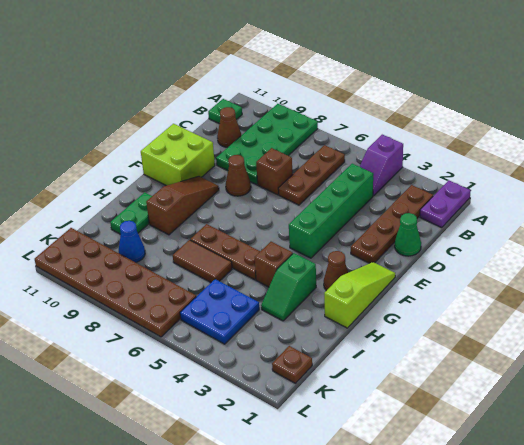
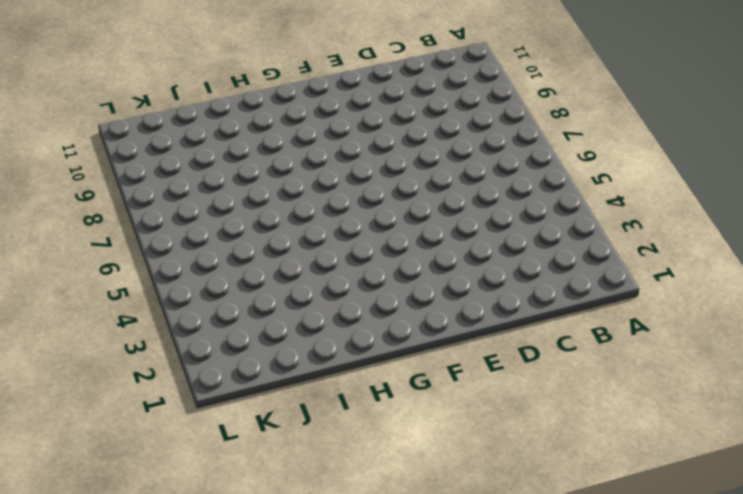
none -> purple 1x2 plate [420,180,471,227]
none -> purple 1x2 slope [360,135,403,196]
none -> green 2x4 plate [216,104,318,184]

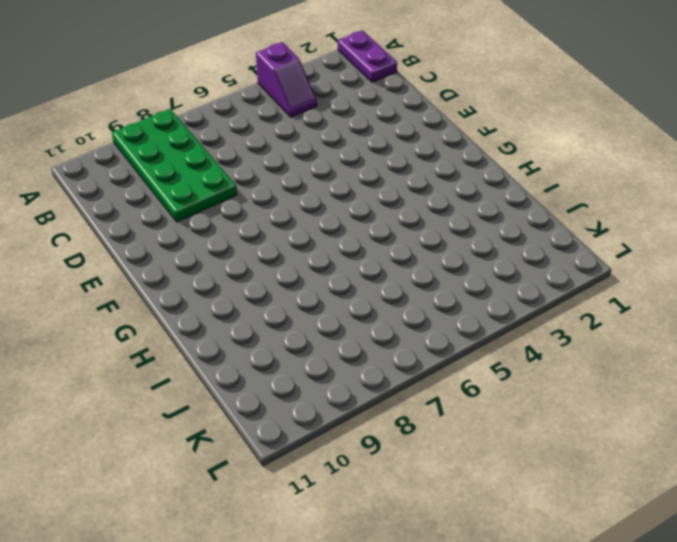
none -> brown 1x4 plate [351,185,433,263]
none -> brown 1x3 plate [278,145,345,205]
none -> green 1x1 plate [208,99,242,124]

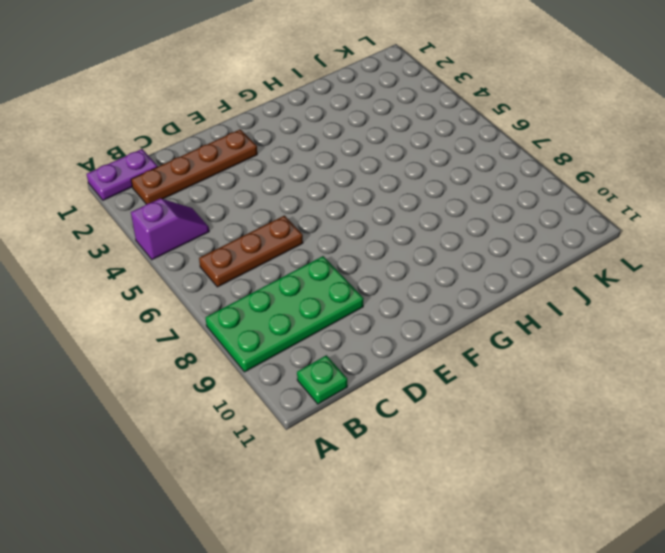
none -> green 1x4 brick [289,164,373,258]
none -> brown 1x1 cone [217,107,241,147]
none -> green 1x1 cone [395,213,421,256]

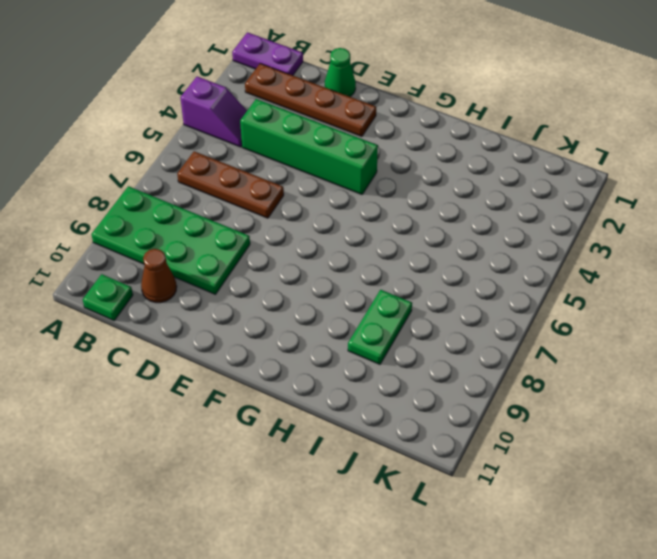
green 1x2 plate [348,290,412,364] -> green 1x2 plate turned to [110,192,152,234]
none -> brown 1x1 brick [256,148,293,195]
none -> brown 1x1 cone [226,155,251,196]
none -> lime 2x2 brick [141,124,215,186]

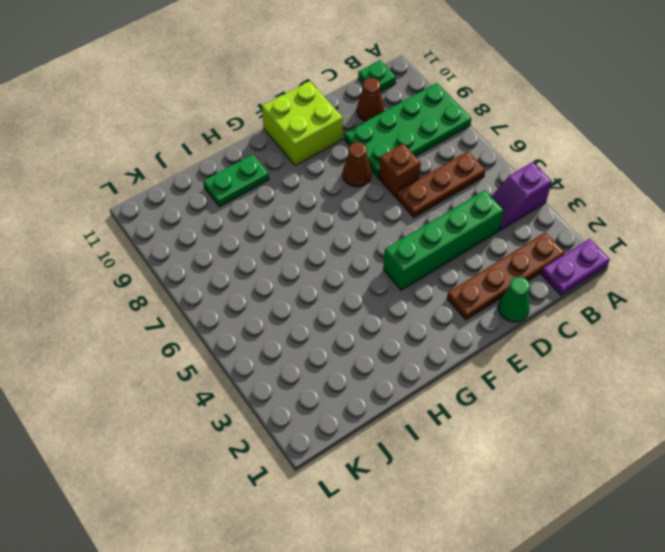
none -> lime 1x3 slope [324,262,395,328]
none -> brown 1x3 slope [146,176,219,235]
none -> brown 1x1 cone [324,251,348,291]

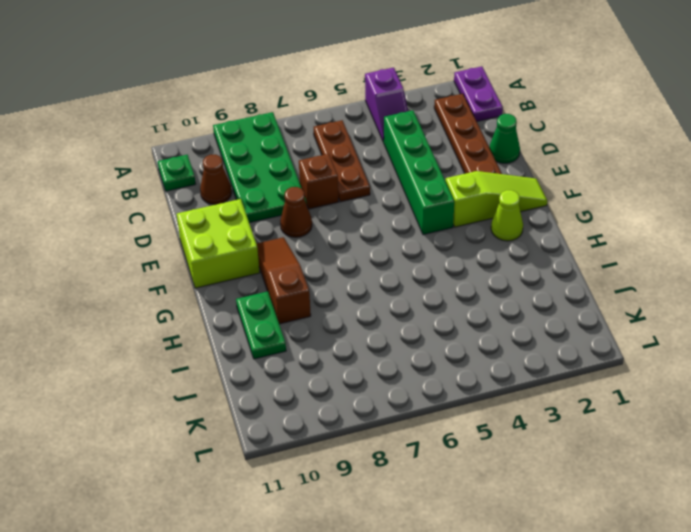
lime 1x3 slope [446,171,547,227] -> lime 1x3 slope turned to [324,262,395,328]
lime 1x1 cone [491,190,523,241] -> brown 1x1 cone [324,251,348,291]
none -> green 1x2 slope [261,253,316,321]
none -> brown 1x1 brick [255,242,293,287]
none -> brown 1x3 plate [190,224,260,280]

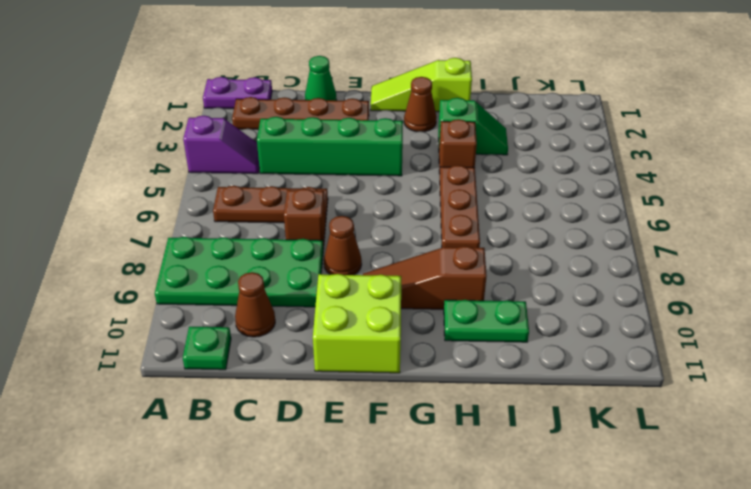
none -> brown 1x2 tile [173,240,232,282]
none -> blue 2x2 plate [180,279,259,344]
none -> blue 1x1 cone [119,221,145,262]

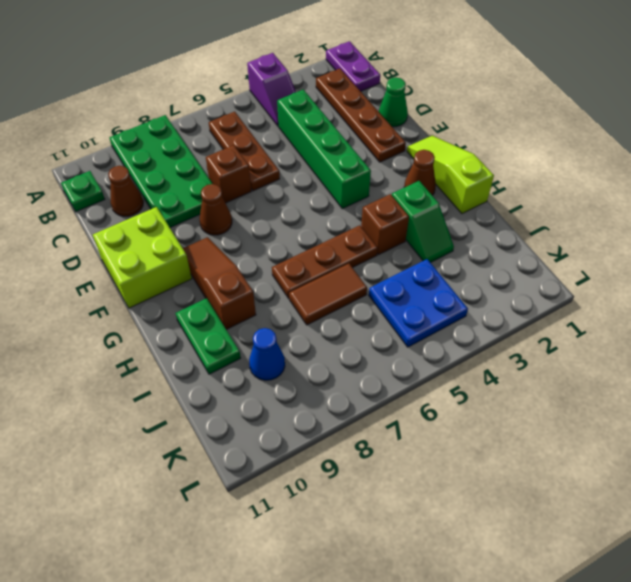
none -> brown 1x1 plate [272,346,312,383]
none -> brown 2x6 plate [35,228,196,337]

